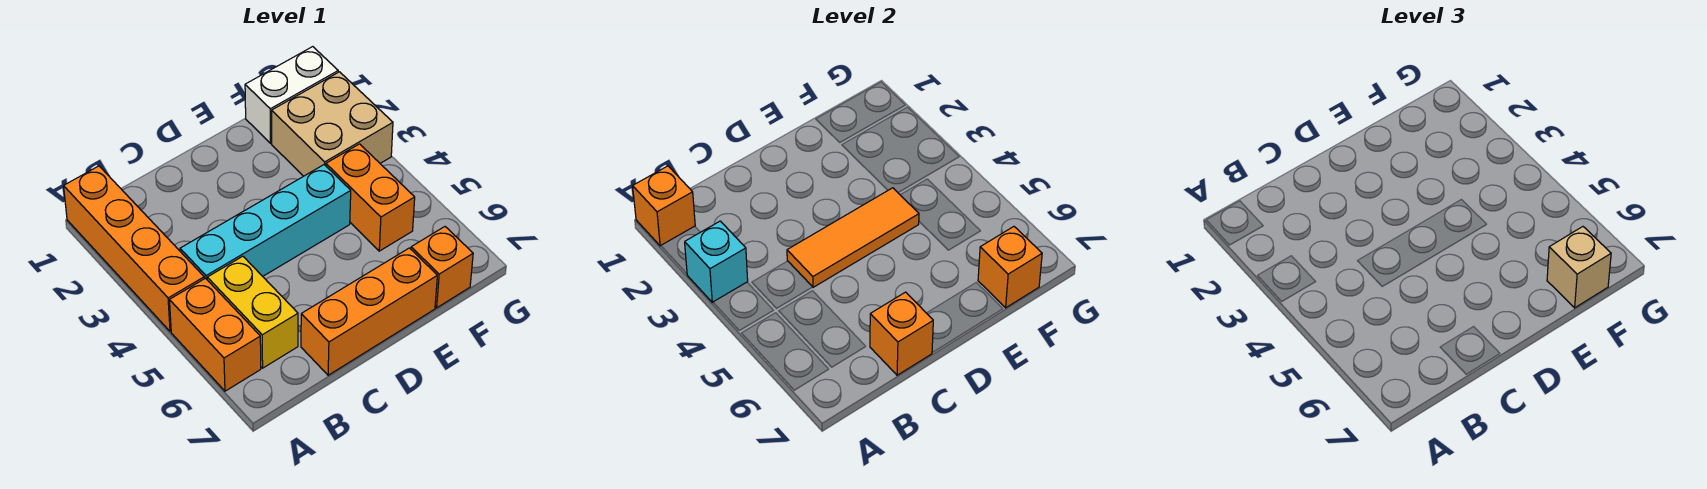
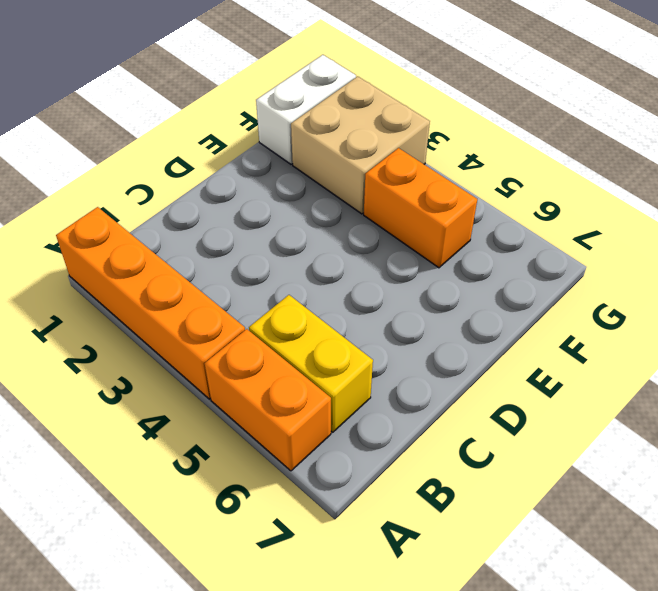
none -> cyan 1x4 brick [180,165,351,279]
none -> orange 1x3 brick [301,248,437,375]
none -> orange 1x1 brick [411,227,473,308]

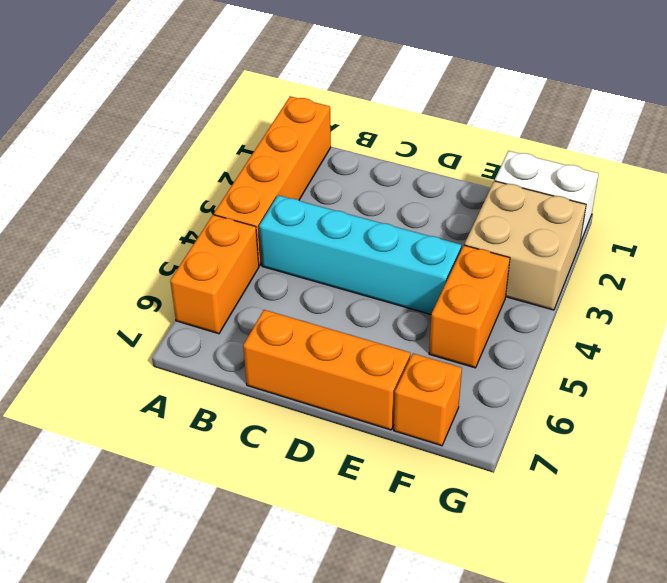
none -> yellow 1x2 brick [207,256,298,368]
none -> orange 1x1 brick [633,166,695,246]
none -> cyan 1x1 brick [685,221,748,302]

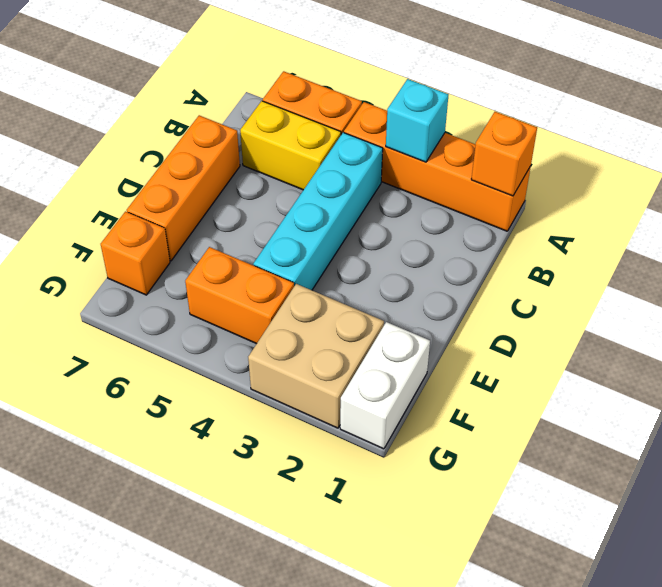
none -> orange 1x3 tile [787,188,919,287]
none -> orange 1x1 brick [870,292,933,375]
none -> orange 1x1 brick [978,227,1042,308]

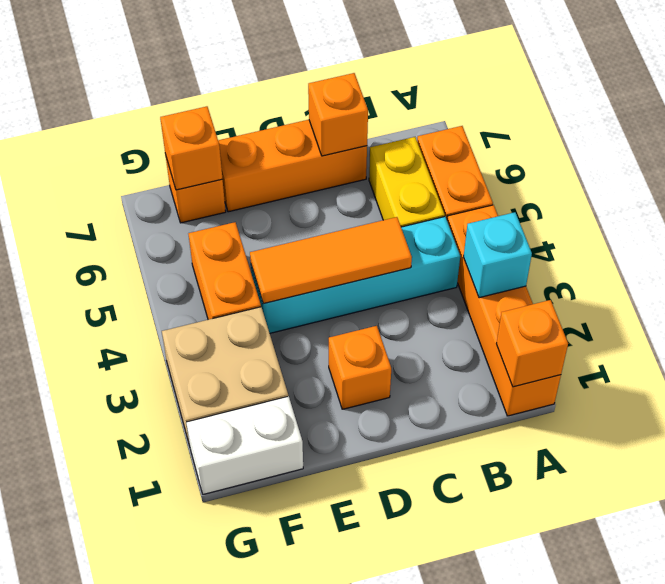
orange 1x1 brick [329,326,391,409] -> none
none -> tan 1x1 brick [1547,227,1611,308]

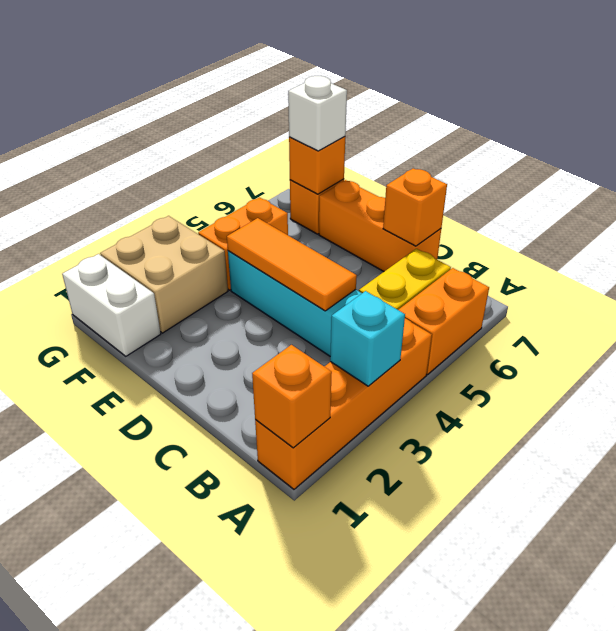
white 1x1 brick [288,76,347,151] -> tan 1x1 brick [1547,227,1611,308]

